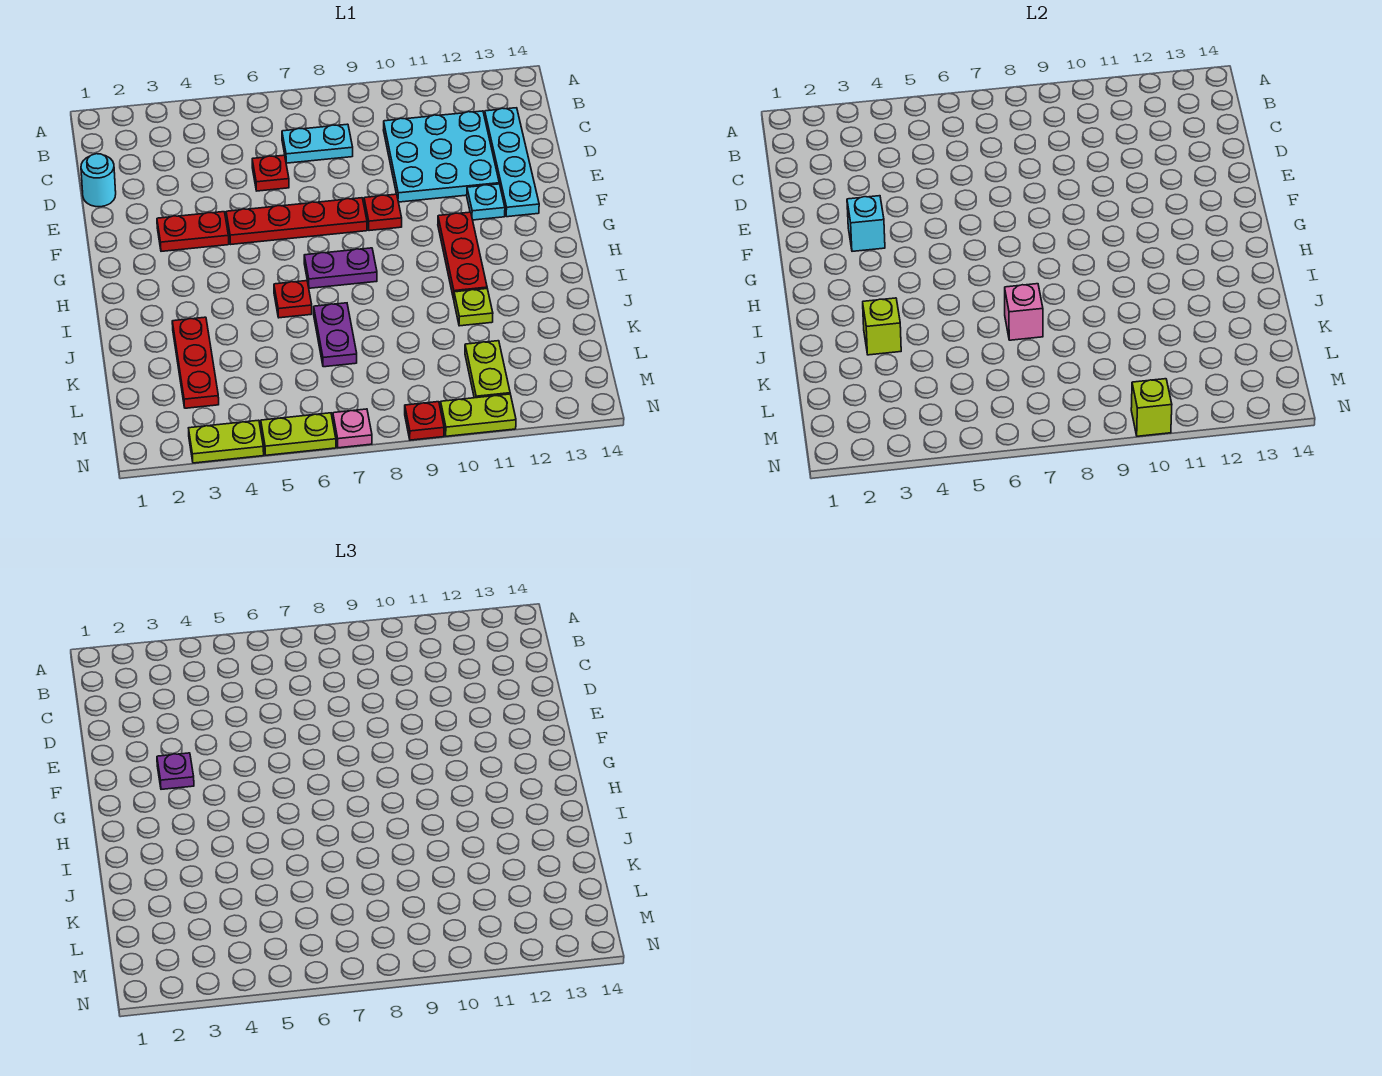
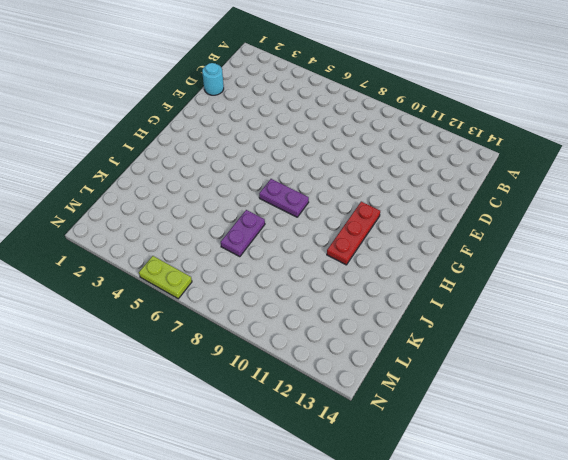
none -> cyan 1x2 plate [282,124,353,163]
none -> cyan 3x3 plate [384,111,499,202]
none -> cyan 1x4 plate [485,108,539,217]

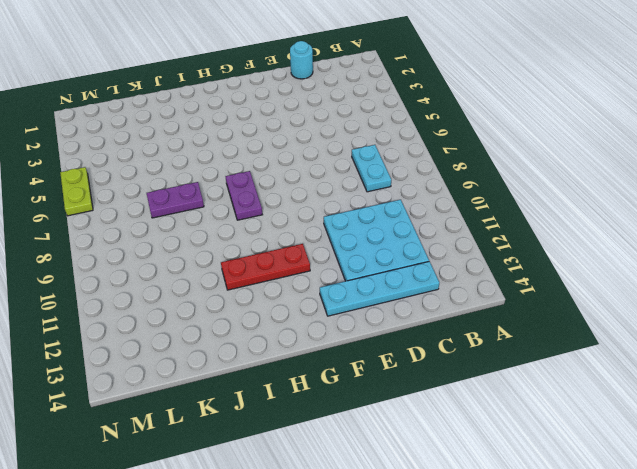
none -> red 1x1 plate [252,155,289,191]
none -> red 1x2 plate [157,212,229,251]
none -> red 1x4 plate [226,198,367,244]

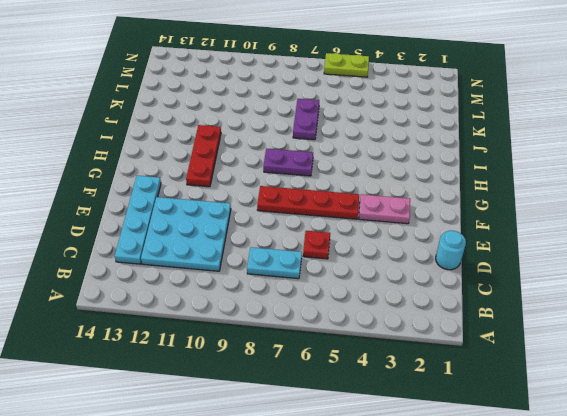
pink 1x2 plate [359,194,410,224] -> red 1x2 plate [157,212,229,251]
none -> red 1x1 plate [364,194,402,231]
none -> cyan 1x1 plate [467,184,505,220]
none -> red 1x1 plate [274,281,312,318]

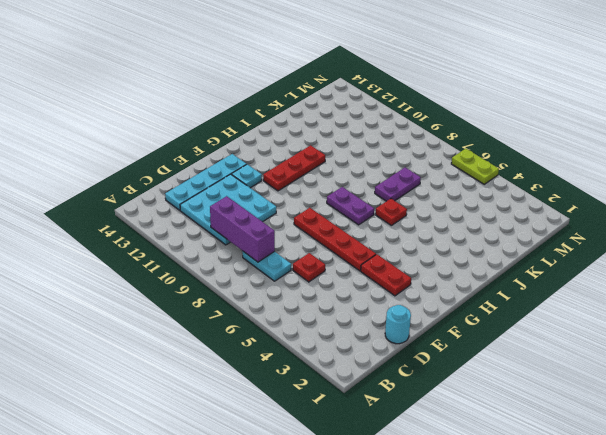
purple 1x3 brick [210,196,275,262] -> none
none -> red 1x1 plate [364,194,402,231]
none -> red 1x3 plate [172,317,219,408]
none -> lime 1x1 plate [454,289,493,326]

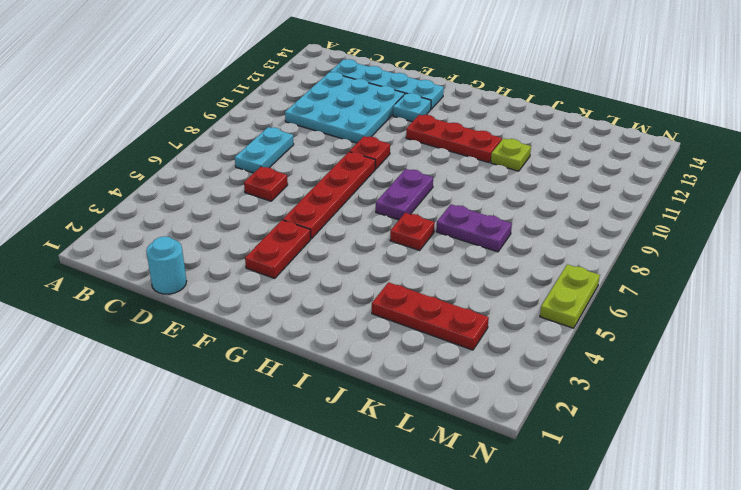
none -> lime 1x2 plate [465,341,510,398]
none -> lime 1x2 plate [189,420,264,463]
none -> pink 1x1 plate [333,409,372,448]

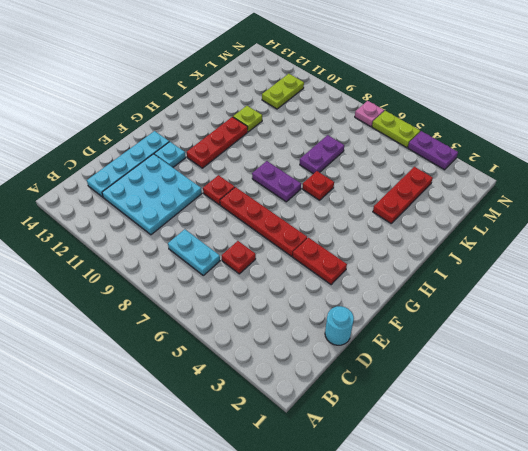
purple 1x2 plate [408,131,458,170] -> lime 1x2 plate [189,420,264,463]
none -> red 1x1 plate [405,402,444,440]
none -> lime 1x2 plate [440,394,516,436]
none -> cyan 1x1 brick [847,196,885,251]

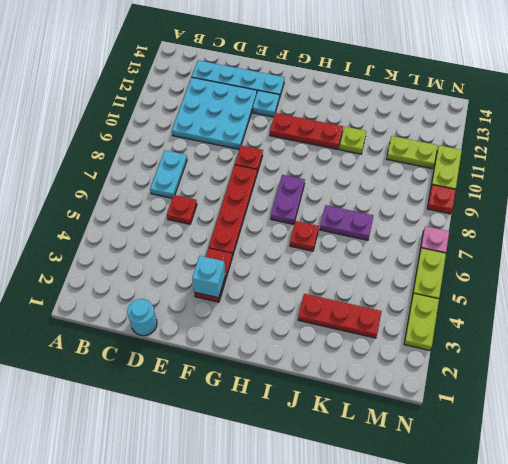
none -> lime 1x1 brick [863,298,901,355]
none -> pink 1x1 brick [1005,284,1043,340]
none -> lime 1x1 brick [1131,379,1172,436]

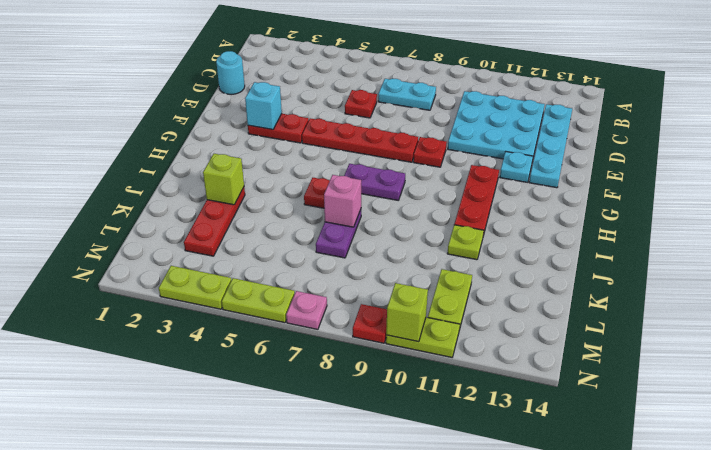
none -> purple 1x1 plate [157,753,194,789]

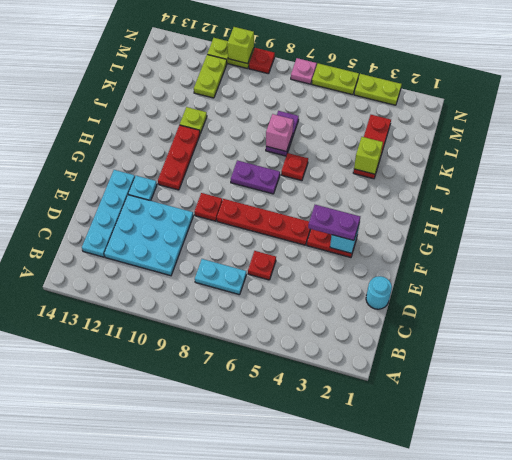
purple 1x2 plate [308,205,360,240] -> purple 1x1 plate [157,753,194,789]

